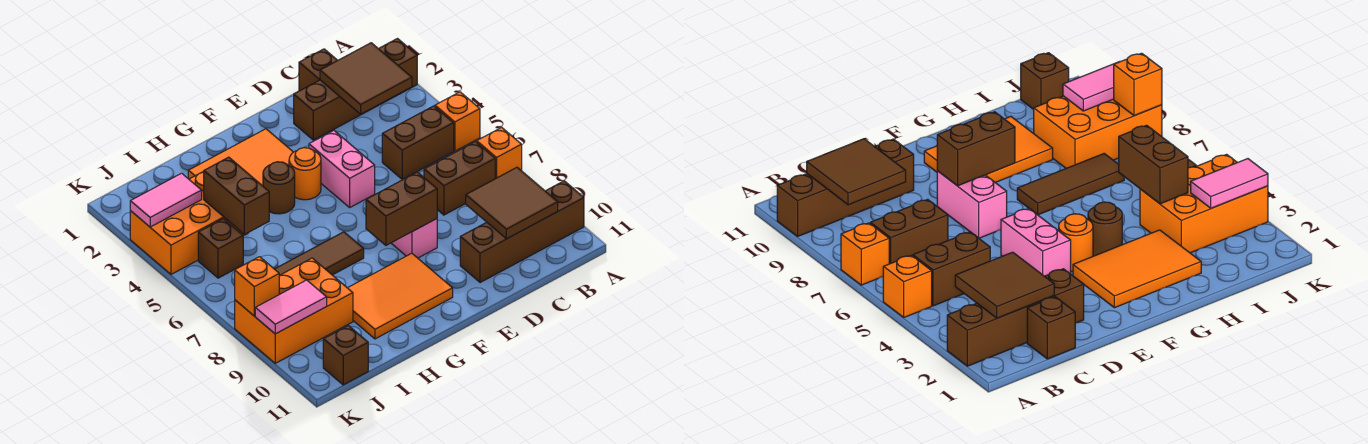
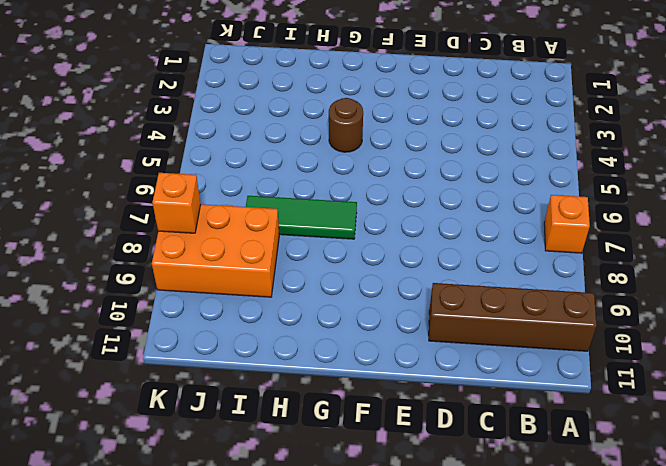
green 1x3 tile [246,196,357,239] -> brown 1x3 tile [275,232,364,275]
none -> brown 1x4 brick [294,39,417,140]
none -> orange 1x1 brick [435,92,480,151]
none -> brown 1x2 brick [382,106,454,180]

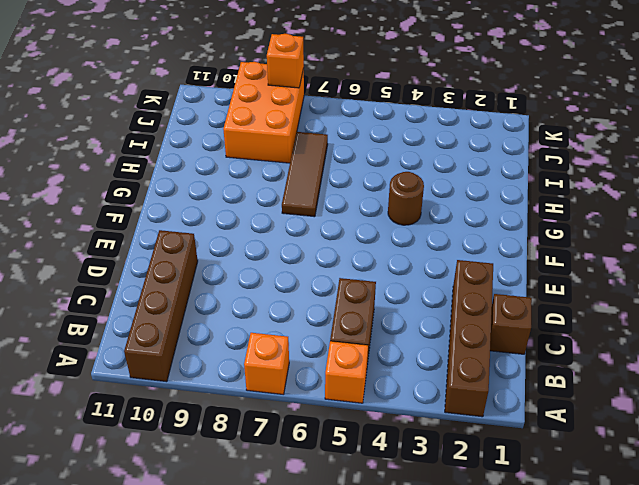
none -> brown 1x2 brick [424,142,495,215]
none -> pink 1x2 brick [309,131,375,207]
none -> pink 1x2 brick [391,219,437,258]

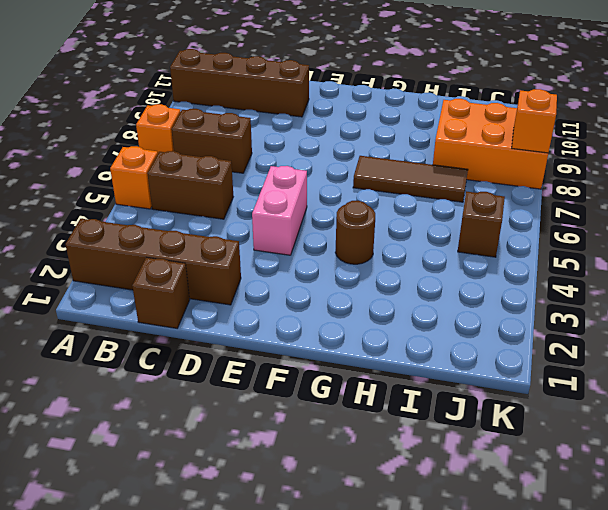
none -> pink 1x2 brick [391,219,437,258]
none -> orange 2x3 tile [188,129,293,186]
none -> orange 1x1 round brick [289,148,321,200]

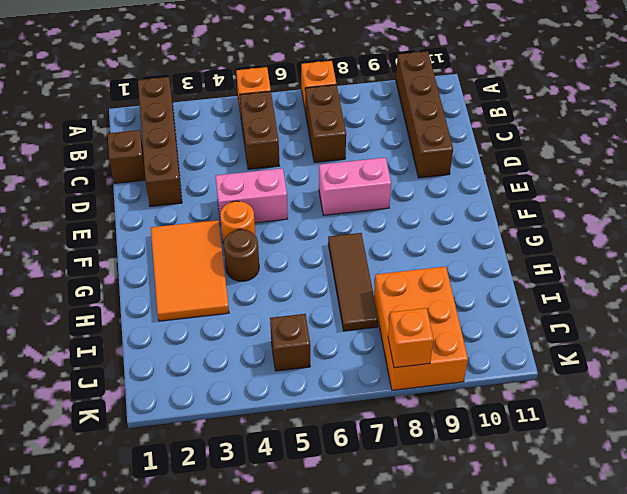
none -> orange 2x3 tile [348,253,453,339]
none -> orange 2x3 brick [130,171,248,274]
none -> brown 1x1 brick [323,326,368,385]

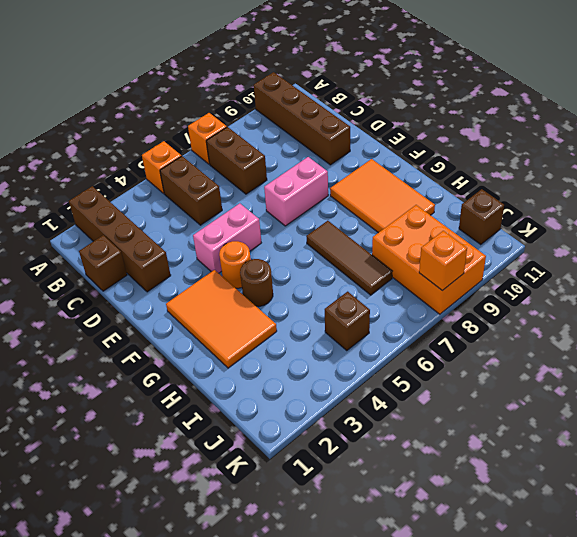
none -> orange 2x3 brick [130,171,248,274]
none -> brown 2x2 tile [320,43,412,114]
none -> brown 2x2 tile [466,167,558,239]

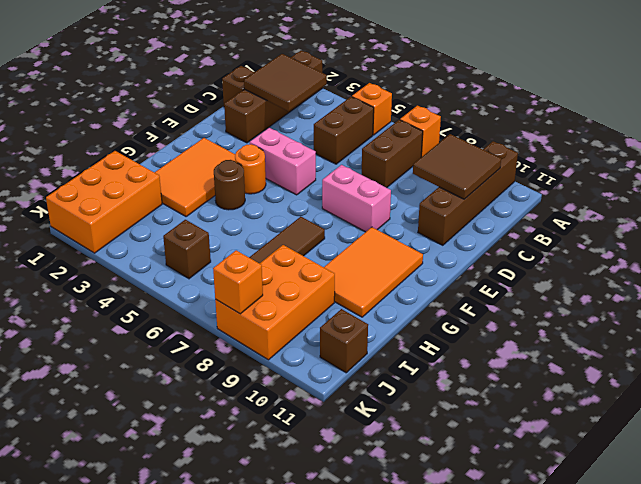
orange 2x3 brick [46,151,162,253] -> orange 2x3 brick moved to [130,171,248,274]
none -> brown 1x2 brick [366,172,437,245]
none -> brown 1x2 brick [204,157,269,234]
none -> pink 1x2 tile [130,173,202,227]

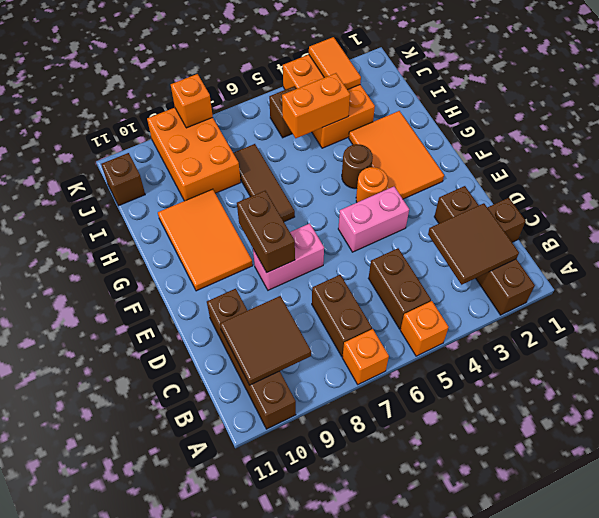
orange 1x2 brick [282,73,350,138] -> brown 1x2 brick [204,157,269,234]
orange 1x2 tile [309,37,361,90] -> pink 1x2 tile [130,173,202,227]
none -> pink 1x2 tile [255,280,327,334]

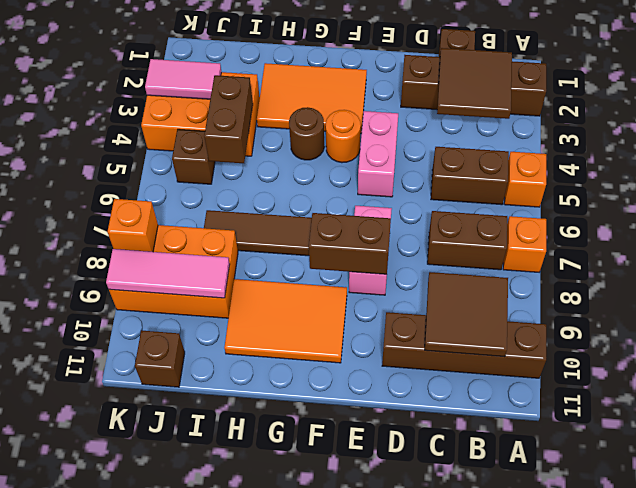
pink 1x3 tile [106,249,230,298] -> pink 1x2 tile [255,280,327,334]

